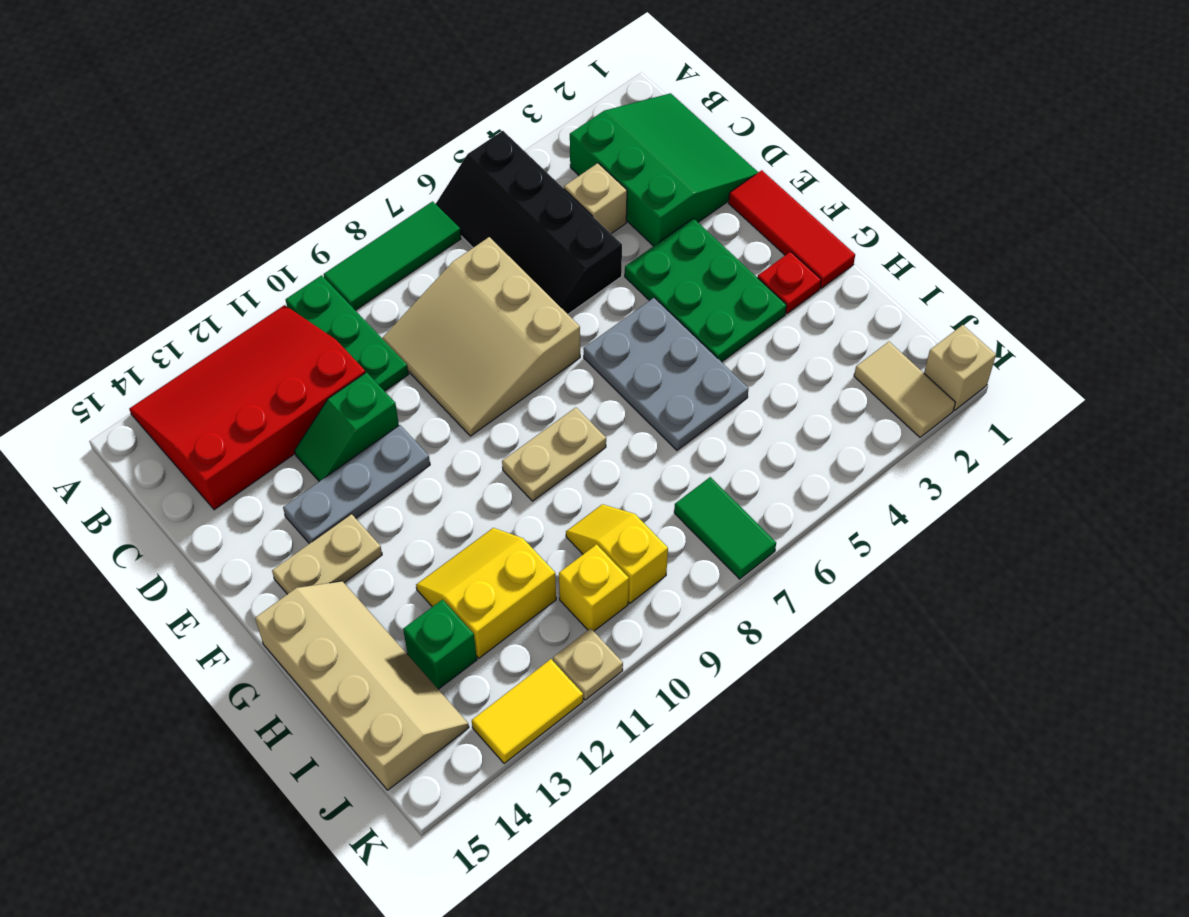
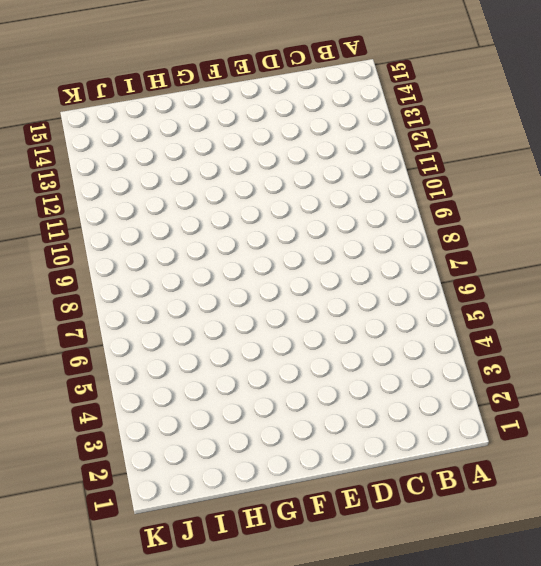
none -> black 2x4 slope [436,131,622,314]
none -> green 1x3 tile [324,201,461,310]
none -> green 1x3 plate [286,275,409,391]

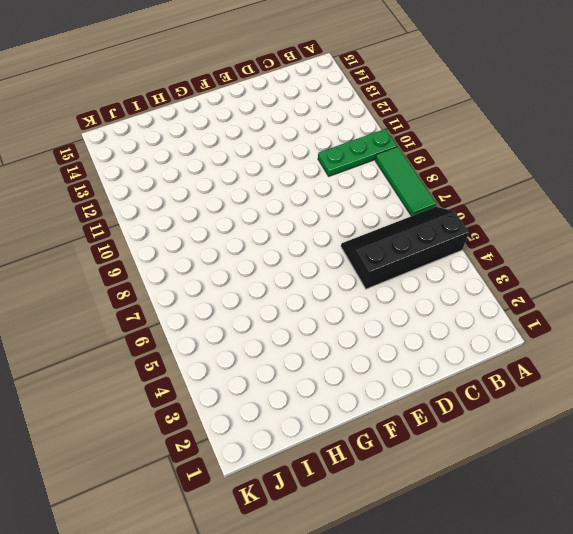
none -> red 3x4 slope [129,305,366,510]
none -> green 3x3 slope [570,93,758,246]
none -> tan 1x1 brick [564,163,627,234]

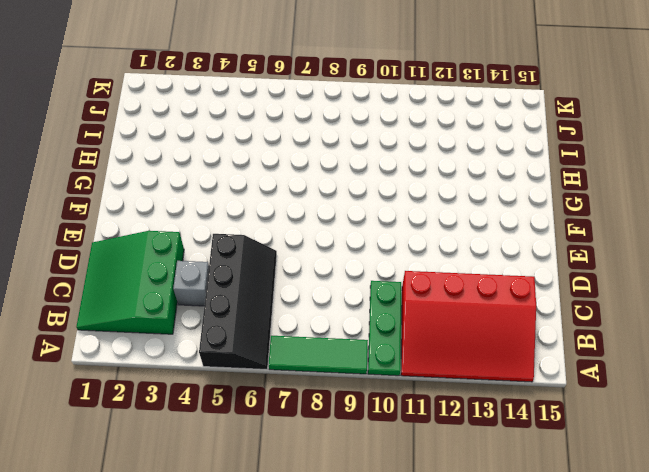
grey 1x1 brick [173,261,209,306] -> tan 1x1 brick [564,163,627,234]
none -> tan 3x3 slope [382,237,580,436]
none -> green 1x2 slope [295,372,399,482]
none -> red 1x3 tile [729,170,855,288]

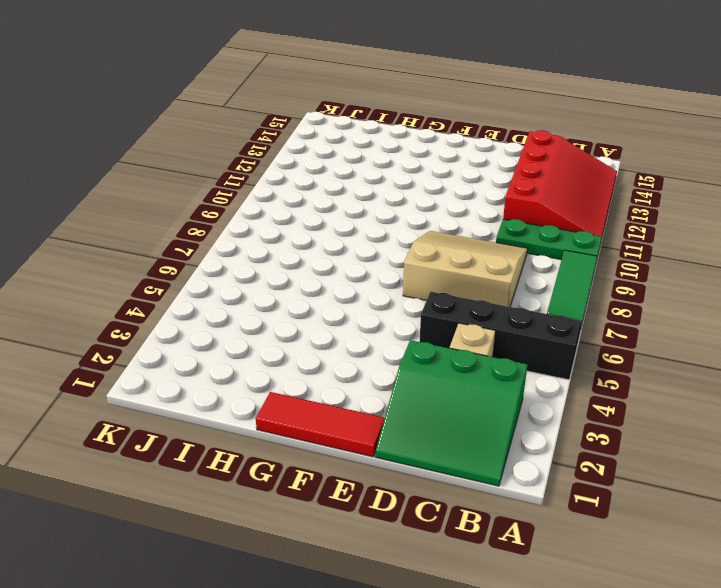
none -> green 1x2 slope [295,372,399,482]
none -> green 2x3 plate [625,218,787,362]
none -> grey 1x3 plate [283,425,430,544]

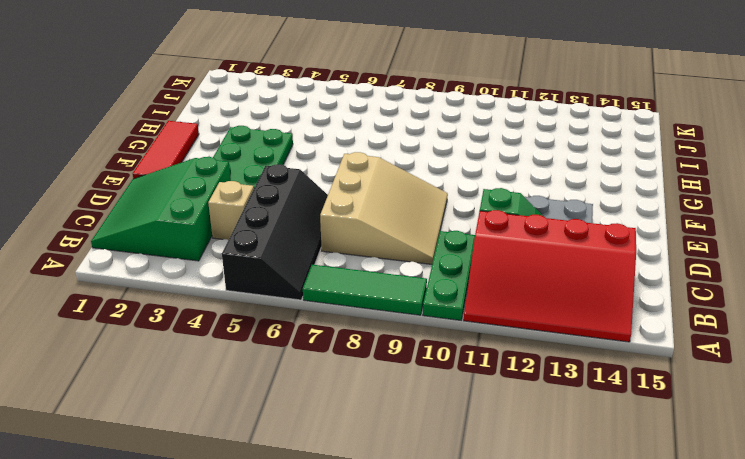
none -> grey 2x3 plate [583,298,749,450]
none -> tan 1x2 plate [272,514,382,594]
none -> red 1x1 plate [758,252,821,314]

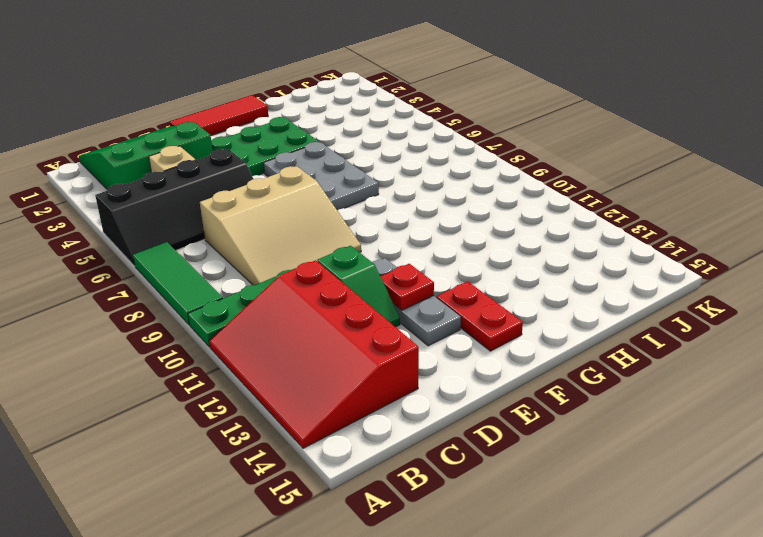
red 1x1 plate [380,264,434,310] -> red 1x1 plate moved to [758,252,821,314]
grey 2x3 plate [264,142,379,210] -> grey 2x3 plate turned to [583,298,749,450]
red 1x2 plate [437,282,523,351] -> tan 1x2 plate [272,514,382,594]
none -> tan 1x2 plate [502,407,606,501]
none -> tan 2x4 slope [255,581,469,790]
none -> yellow 2x2 slope [416,528,556,658]

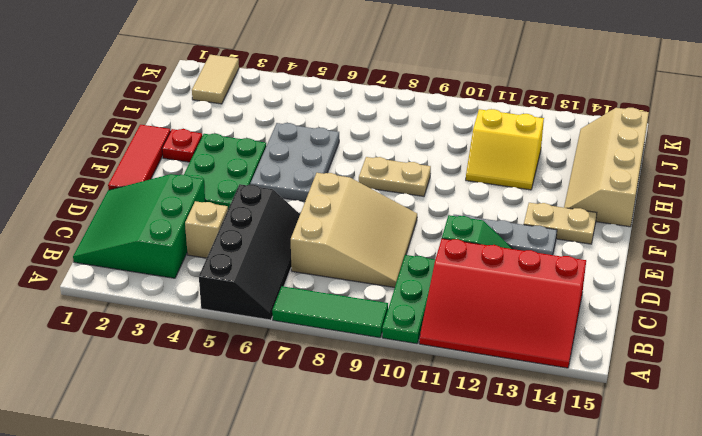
none -> yellow 1x2 slope [566,504,668,603]
none -> green 1x1 brick [403,600,477,689]
none -> green 1x2 tile [674,477,776,579]

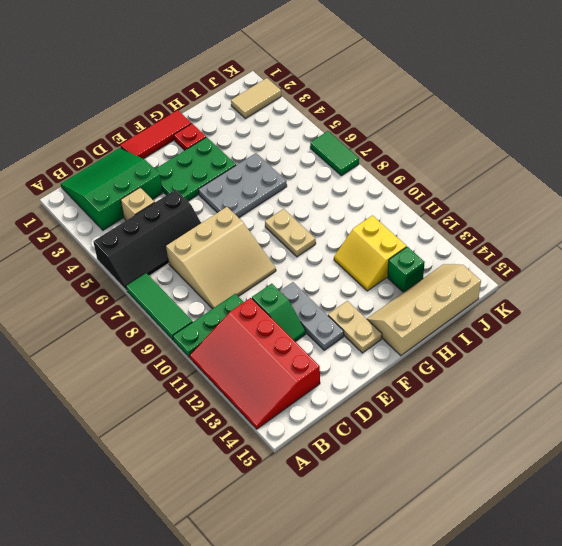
green 1x2 tile [310,131,359,176] -> green 1x2 tile turned to [674,477,776,579]
none -> yellow 1x2 slope [566,504,668,603]
none -> yellow 1x1 brick [559,544,629,631]
none -> tan 1x1 brick [924,325,996,410]

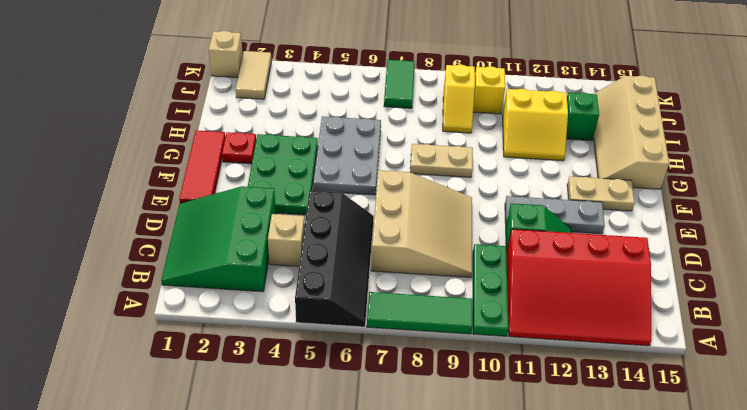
none -> tan 1x1 plate [553,628,623,700]
none -> yellow 1x2 tile [472,659,583,764]

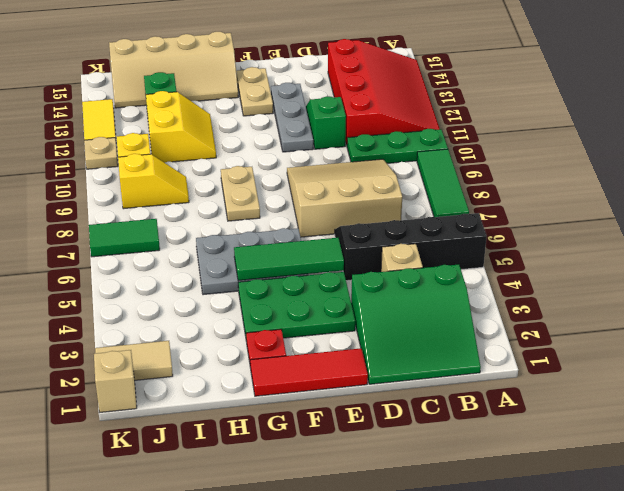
green 1x3 tile [234,238,344,281] -> none

